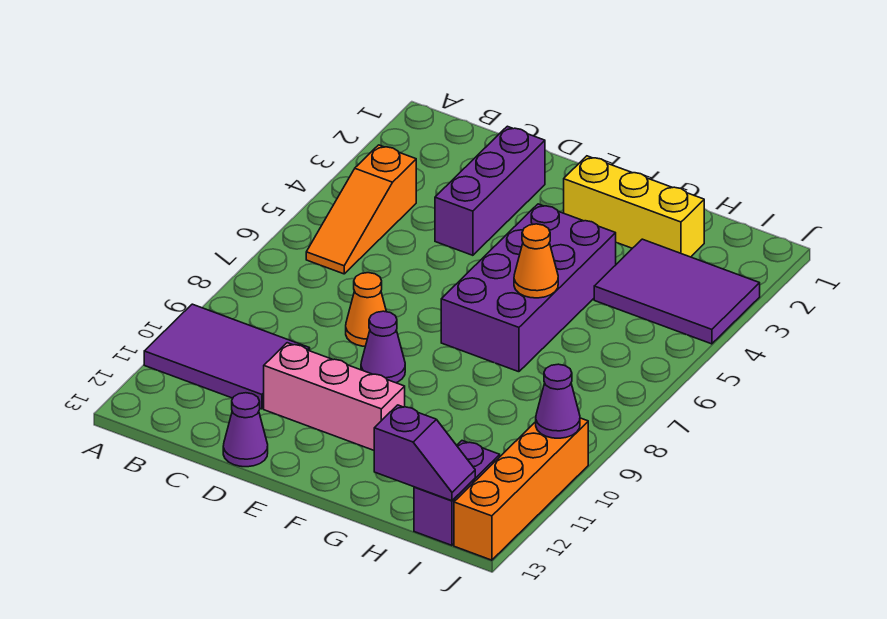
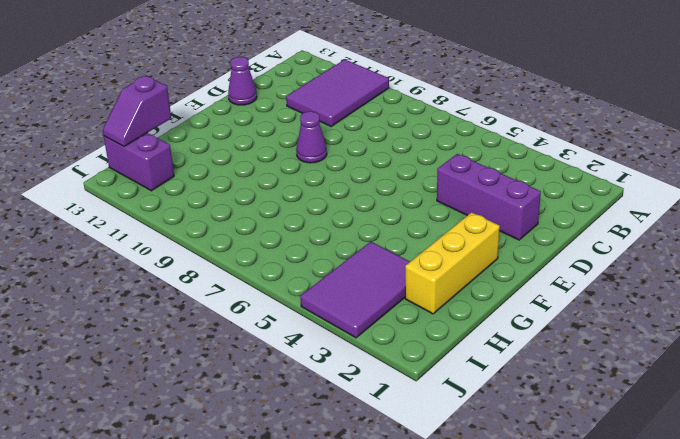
none -> orange 1x3 slope [306,145,416,274]
none -> orange 1x1 cone [346,273,386,346]
none -> pink 1x3 brick [264,343,405,450]

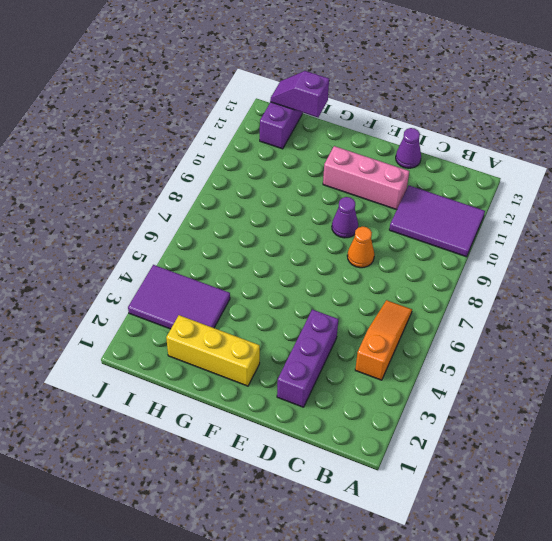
none -> purple 2x4 brick [441,204,616,372]
none -> orange 1x4 brick [454,418,588,560]
none -> orange 1x1 cone [514,224,558,298]

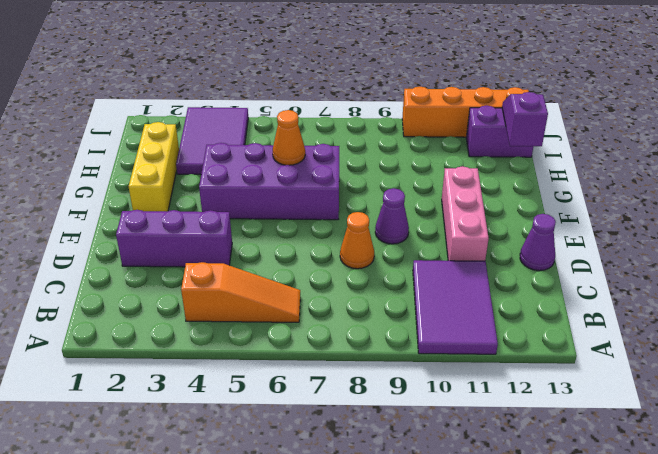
none -> purple 1x1 cone [536,364,580,438]

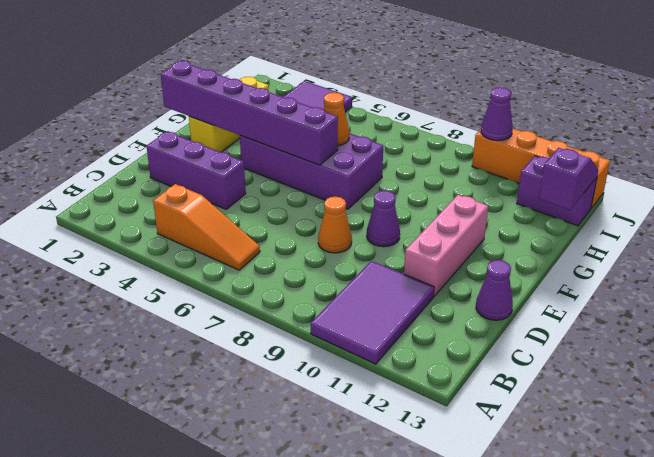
purple 1x6 brick [161,61,338,165] -> none

